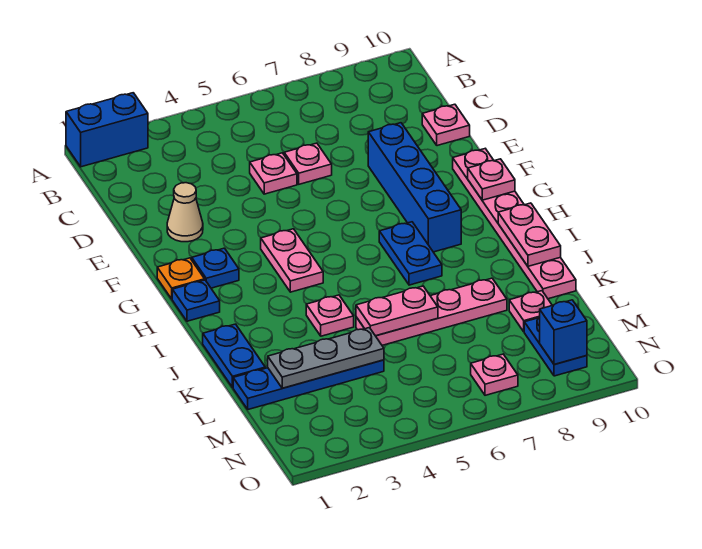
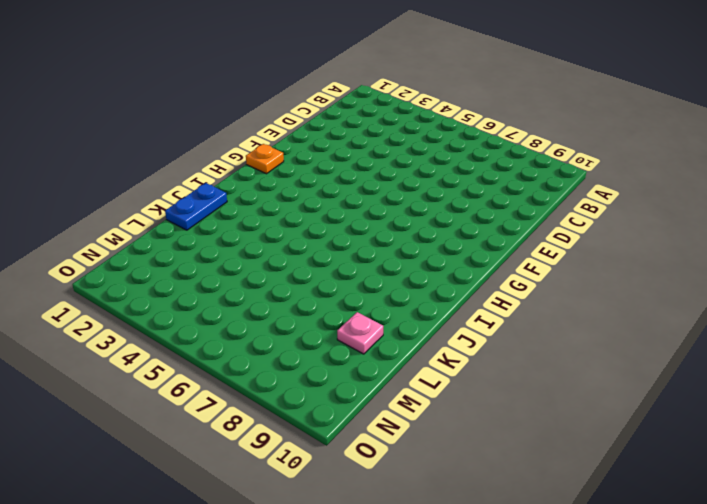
none -> blue 1x2 brick [66,93,148,167]
none -> pink 1x1 plate [250,153,297,194]
none -> pink 1x1 plate [284,143,332,184]

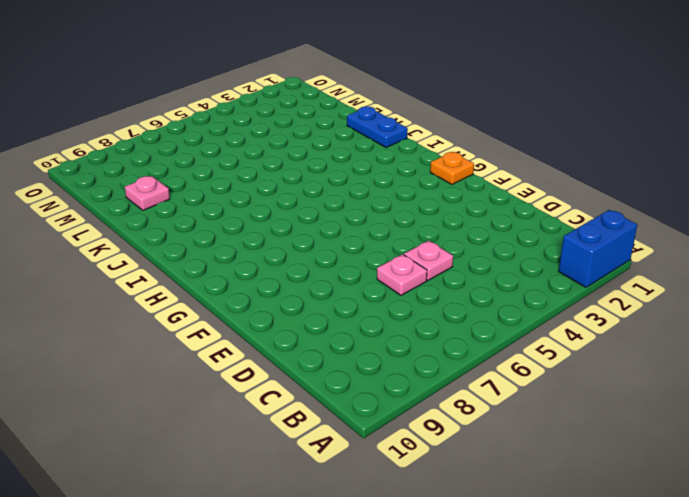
none -> pink 1x1 plate [422,104,470,146]
none -> tan 1x1 cone [167,183,203,242]
none -> blue 1x4 brick [368,123,461,252]

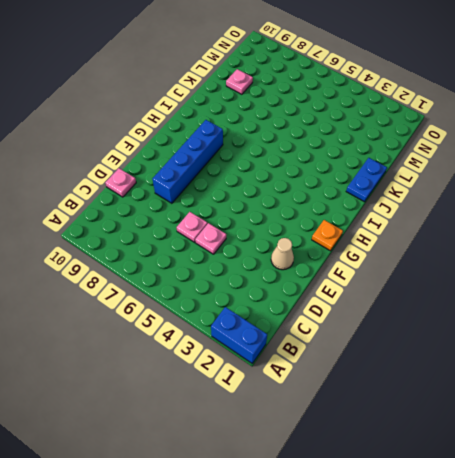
none -> pink 1x6 plate [453,149,576,299]
none -> blue 1x1 plate [192,248,239,288]
none -> pink 1x2 plate [261,229,323,292]

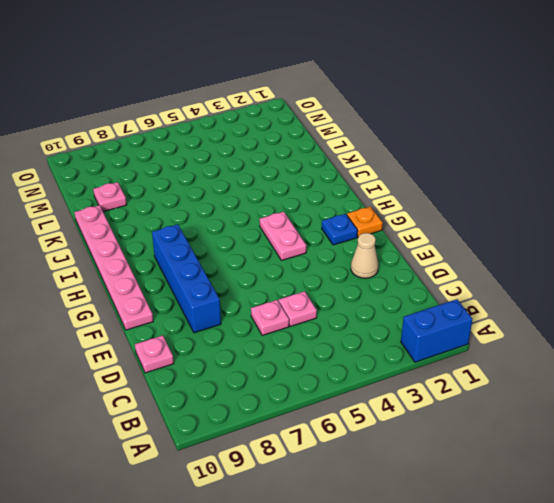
none -> blue 1x1 plate [172,280,220,321]
none -> blue 1x2 plate [379,222,442,285]
none -> blue 1x2 plate [203,324,265,388]

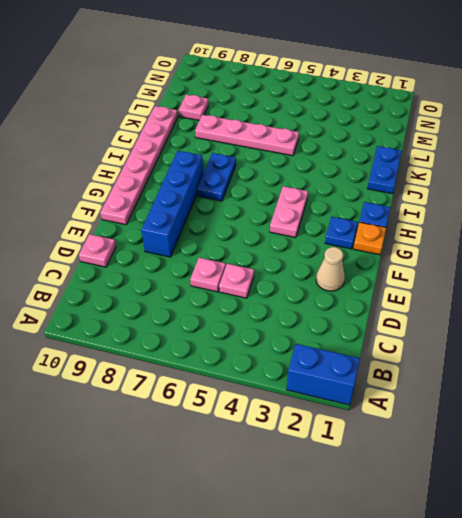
none -> pink 1x1 plate [306,295,354,336]
none -> blue 1x4 plate [233,360,384,409]
none -> blue 1x2 plate [524,317,587,376]

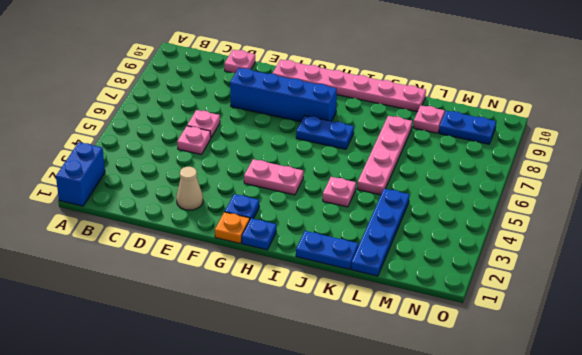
none -> pink 1x1 plate [471,354,518,395]
none -> pink 1x1 plate [468,159,515,200]
none -> pink 1x2 plate [498,203,561,266]

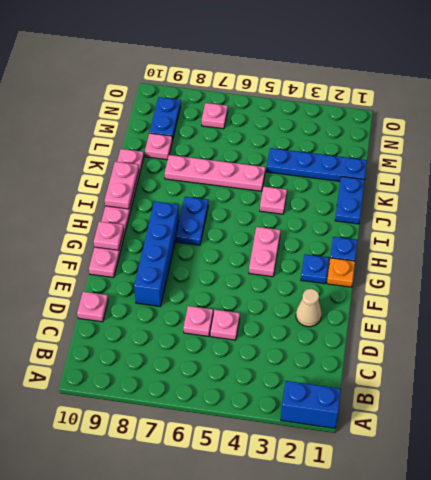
none -> pink 1x2 plate [356,286,438,336]
none -> grey 1x3 plate [268,328,384,388]
none -> blue 1x1 brick [540,300,587,365]

